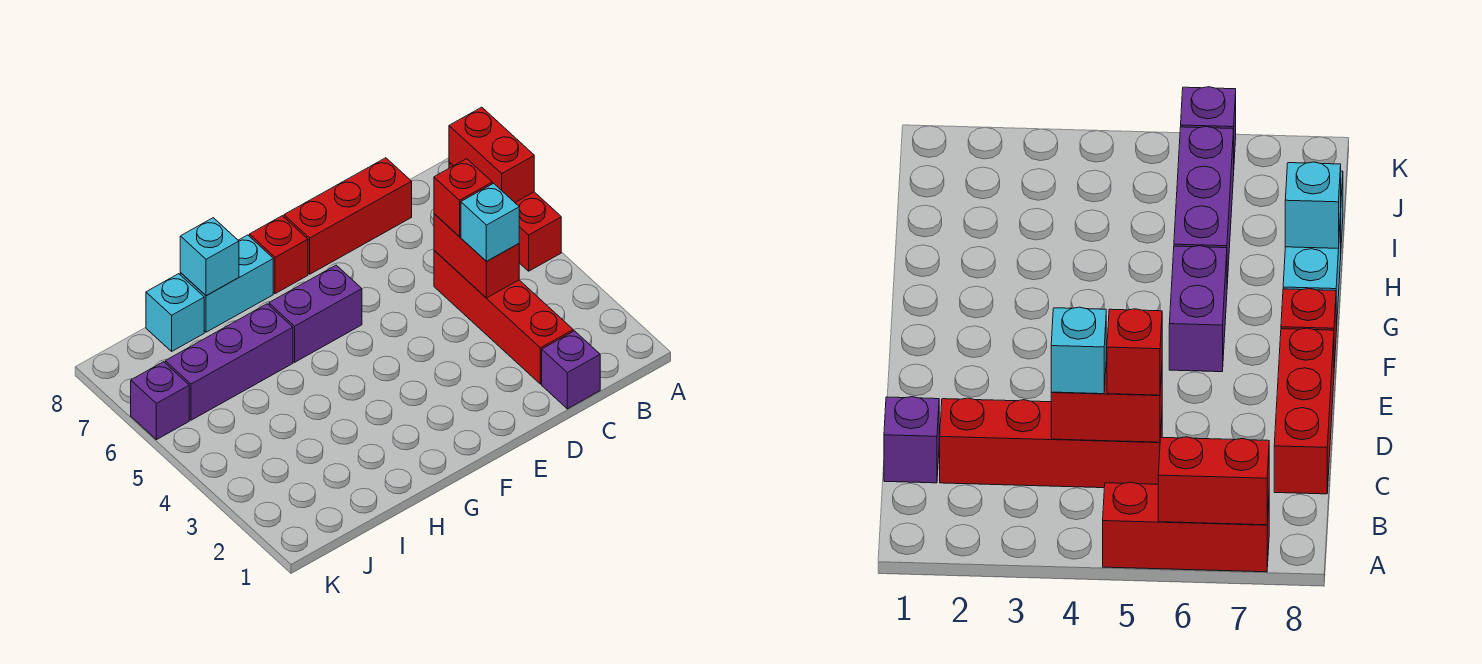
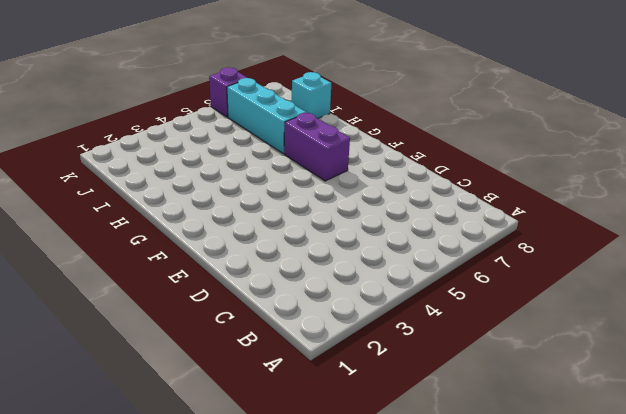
cyan 1x3 brick [227,78,306,154] -> purple 1x3 brick [165,304,293,420]
none -> red 1x3 brick [449,162,561,271]
none -> purple 1x1 brick [542,331,600,409]
none -> red 1x4 brick [434,250,573,384]

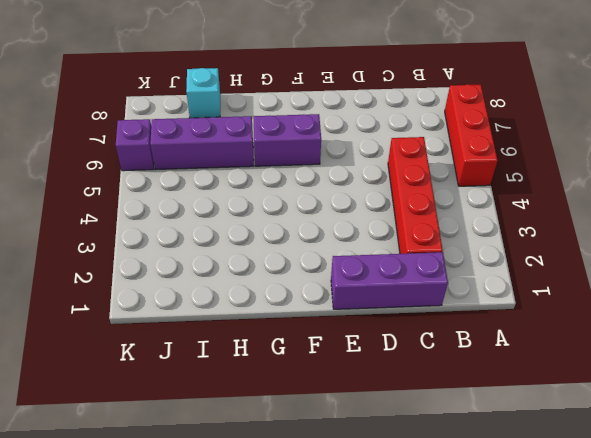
purple 1x3 brick [331,252,448,309] -> purple 1x1 brick [542,331,600,409]
none -> red 1x3 brick [284,158,412,274]
none -> red 1x1 brick [249,216,308,294]
none -> cyan 1x2 brick [180,235,273,332]

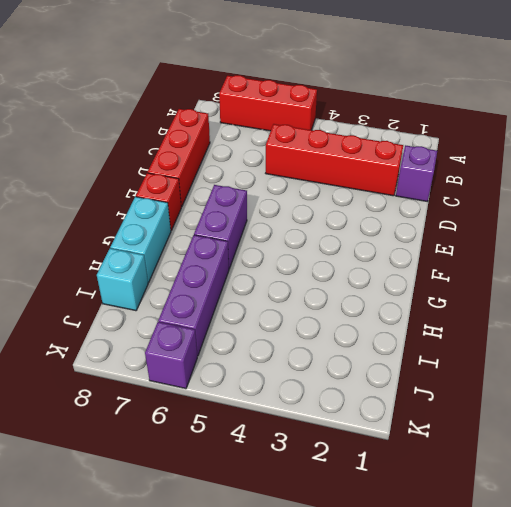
none -> red 1x2 brick [449,107,534,202]
none -> red 1x2 brick [434,214,519,298]
none -> cyan 1x1 brick [180,218,239,296]

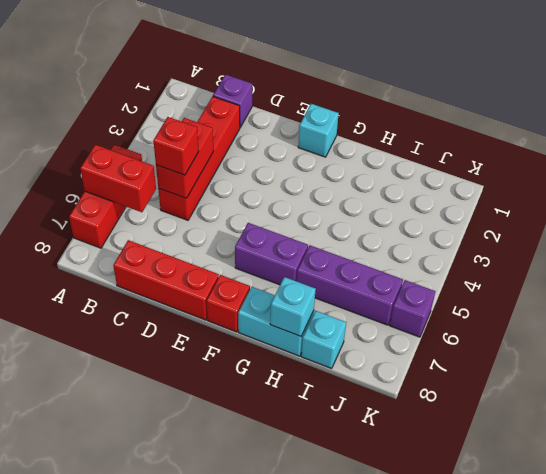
red 1x2 brick [80,145,156,212] -> red 1x2 brick turned to [449,107,534,202]
cyan 1x1 brick [298,104,339,157] -> cyan 1x1 brick moved to [461,183,519,261]

